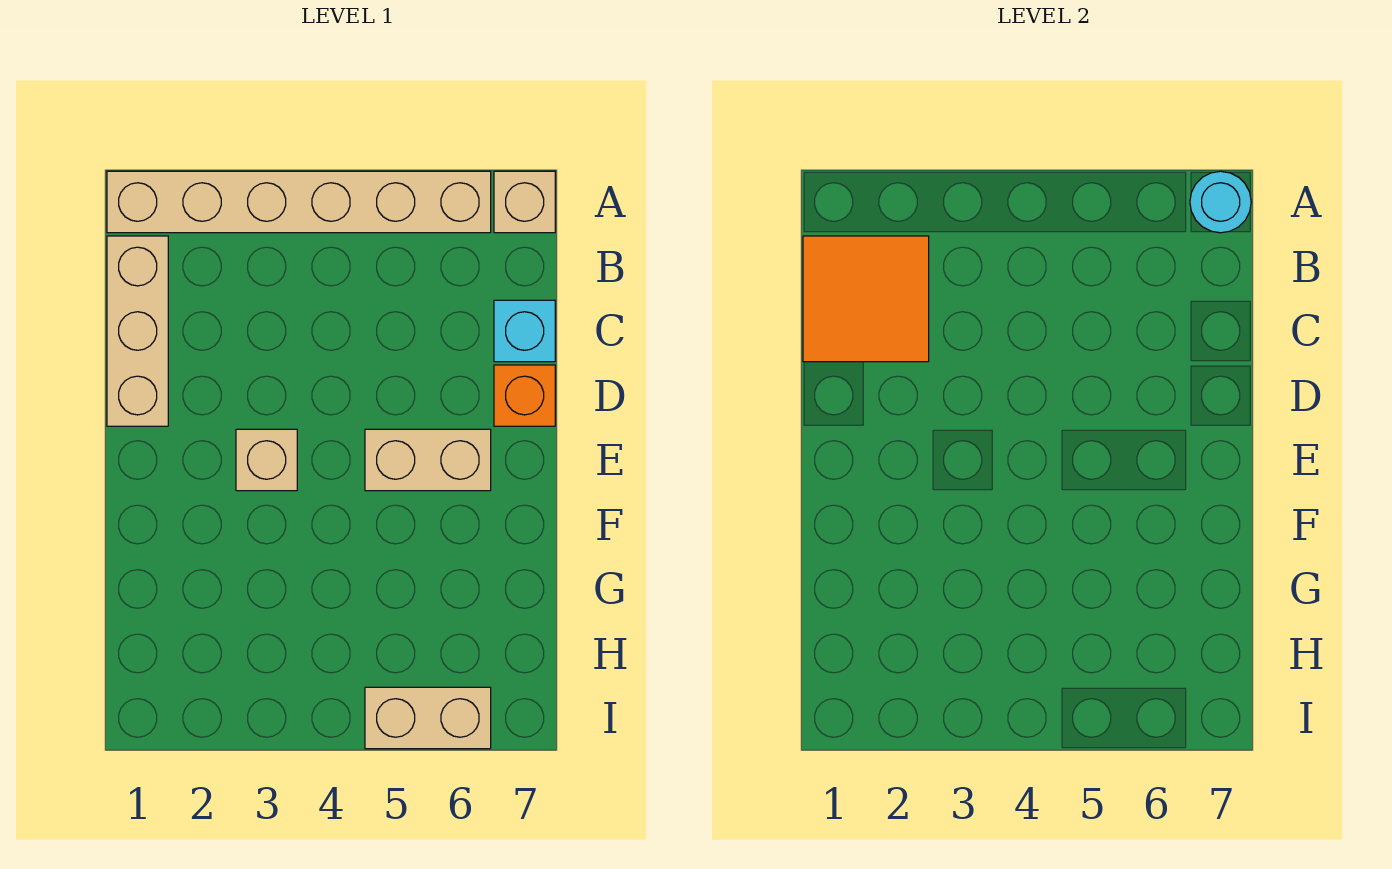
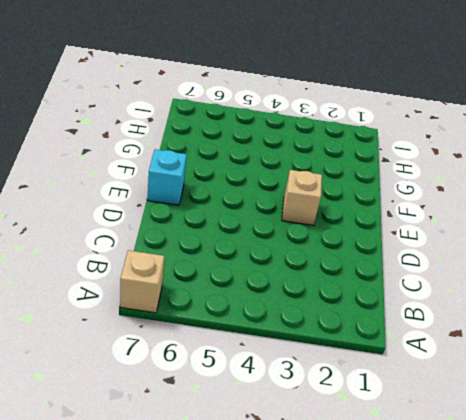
cyan 1x1 brick [147,150,187,205] -> cyan 1x1 brick moved to [494,300,555,362]
none -> tan 1x6 brick [107,171,491,233]
none -> tan 1x3 brick [107,236,168,426]

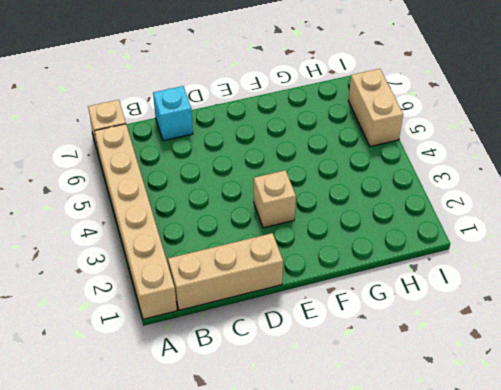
none -> orange 1x1 brick [494,365,555,426]
none -> tan 1x2 brick [365,429,491,491]

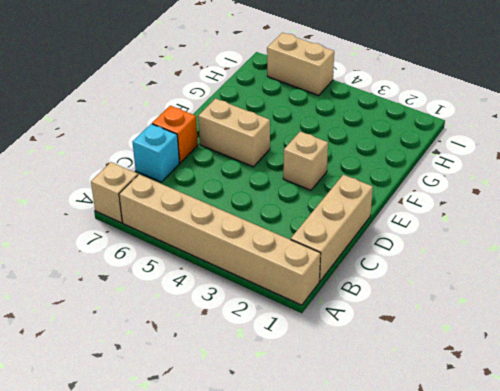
none -> cyan 1x1 round brick [1190,171,1251,233]
none -> orange 2x2 tile [803,236,929,362]

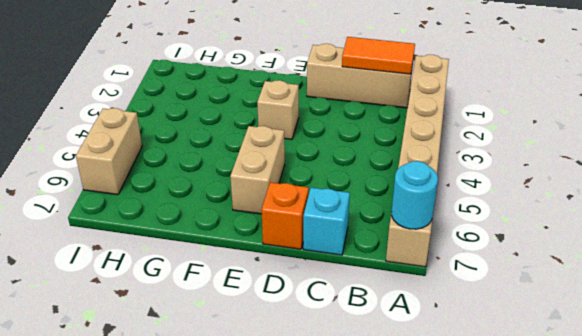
orange 1x2 tile [342,37,415,74] -> orange 2x2 tile [803,236,929,362]

